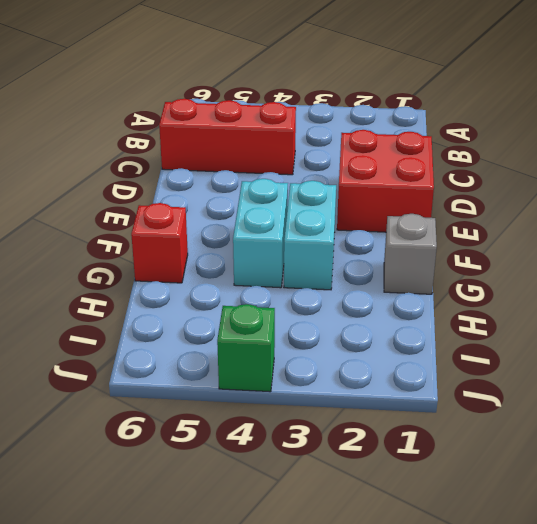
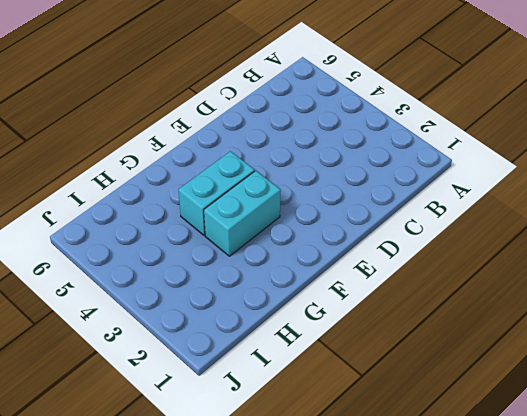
none -> red 1x3 brick [159,99,296,175]
none -> red 2x2 brick [337,130,434,232]

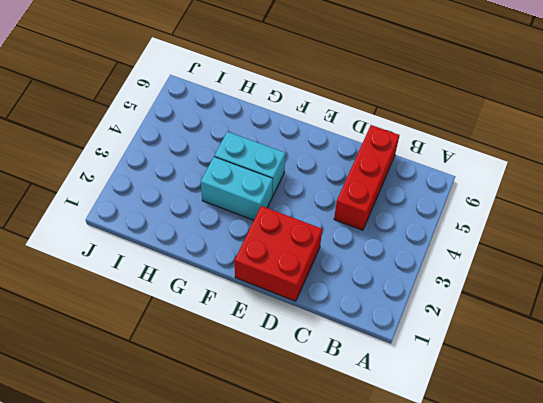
none -> grey 1x1 brick [384,214,437,294]
none -> red 1x1 brick [131,203,188,283]

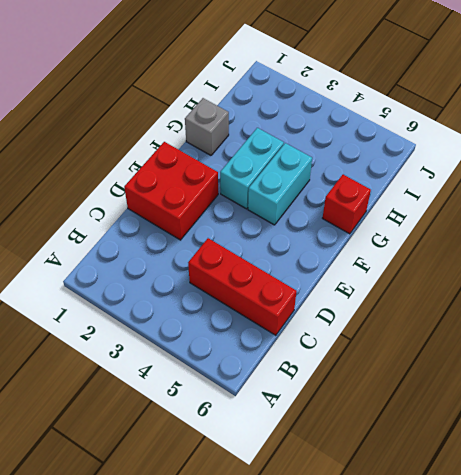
none -> green 1x1 brick [217,304,275,392]

